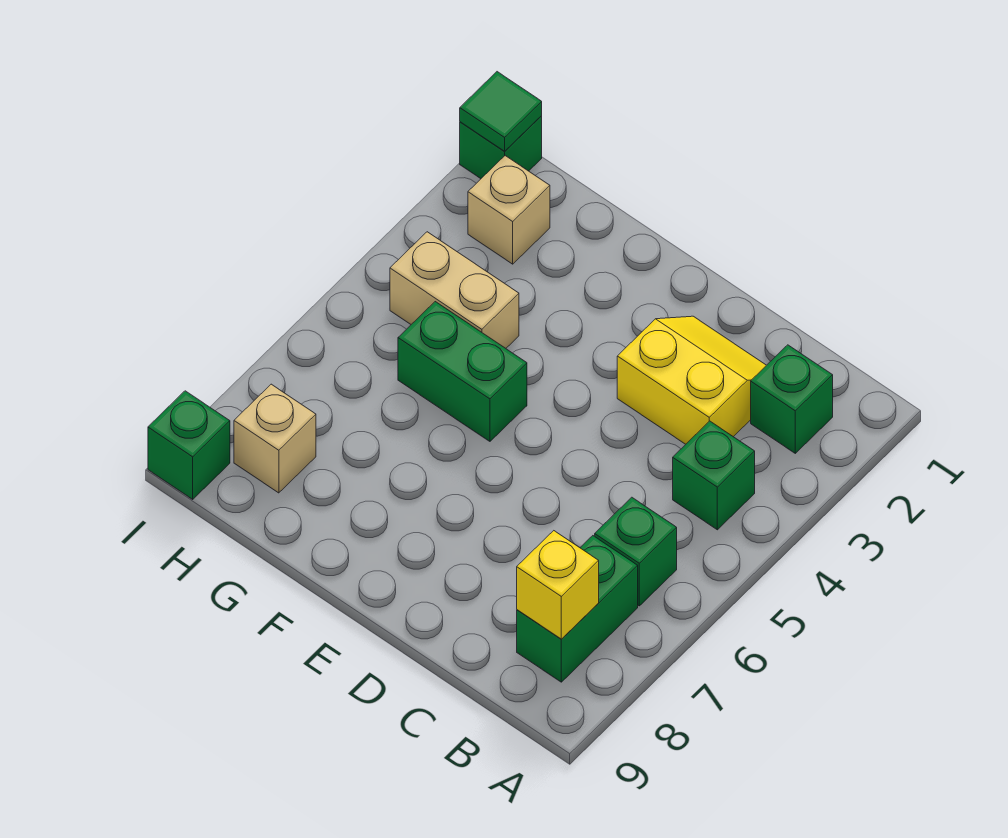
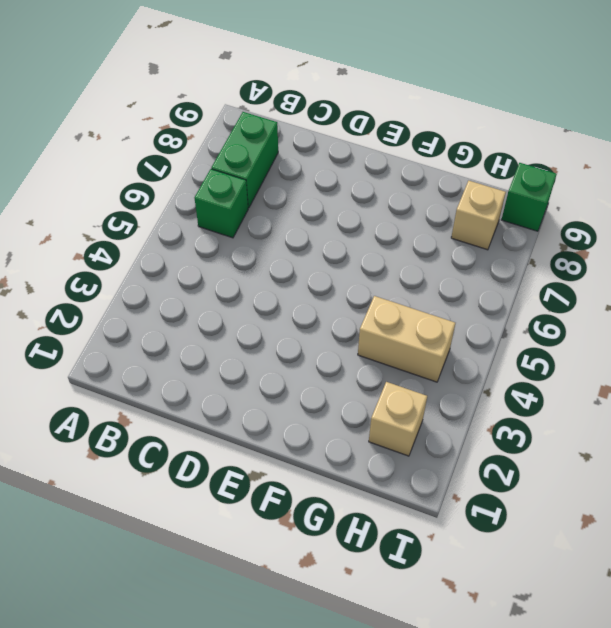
none -> green 1x1 brick [751,345,833,453]
none -> green 1x1 brick [673,421,755,530]
none -> yellow 2x2 slope [617,316,766,444]

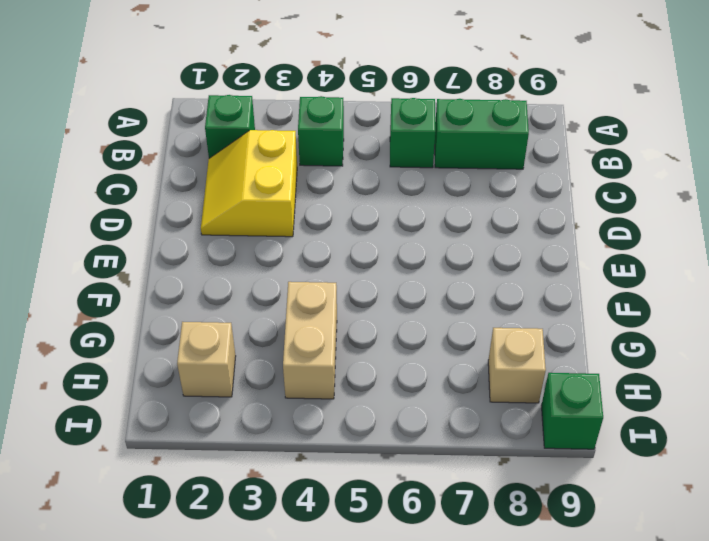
none -> green 1x2 brick [398,302,527,441]
none -> green 1x1 brick [460,116,542,179]
none -> yellow 1x1 brick [517,531,599,639]

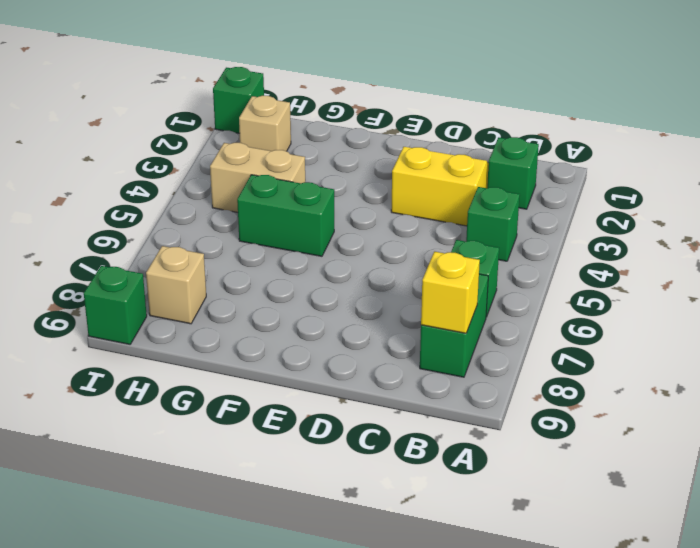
none -> green 1x1 tile [460,72,542,151]

